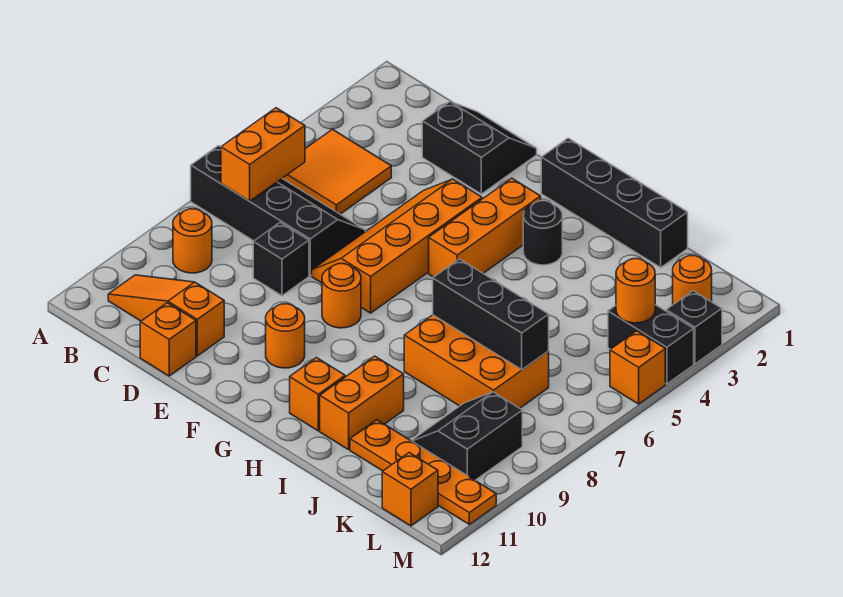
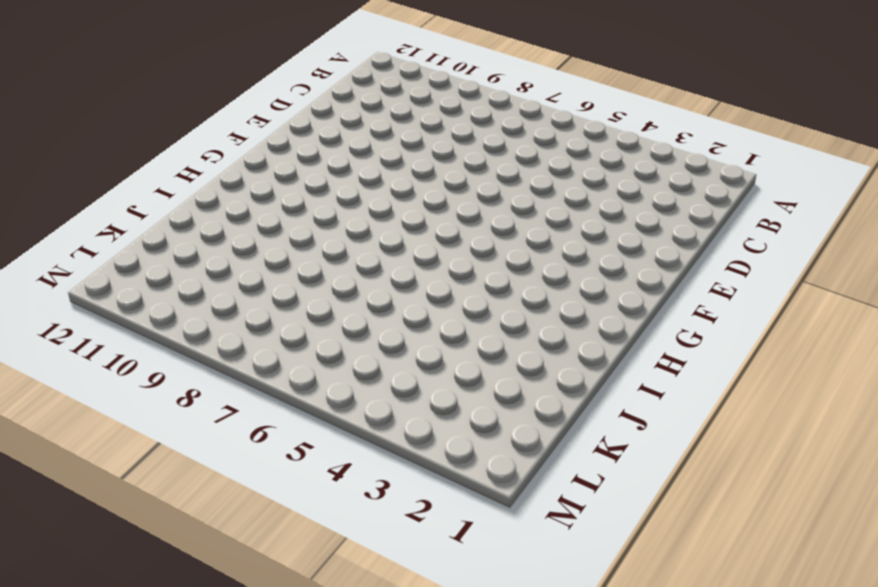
none -> black 2x4 slope [191,146,365,275]
none -> orange 2x2 tile [282,129,391,214]
none -> orange 1x1 round brick [173,209,212,273]

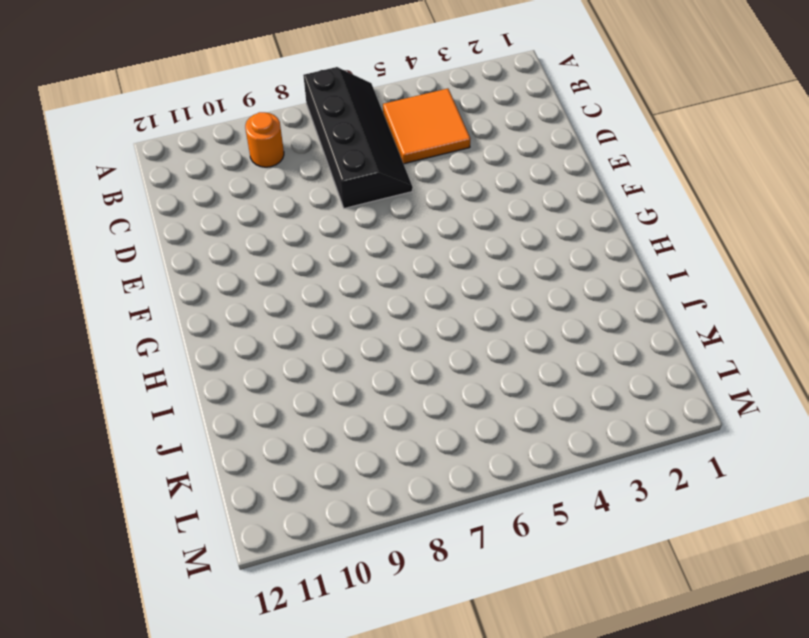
none -> orange 1x3 slope [108,275,224,356]
none -> black 2x2 slope [422,102,537,194]
none -> black 1x1 brick [253,223,309,296]

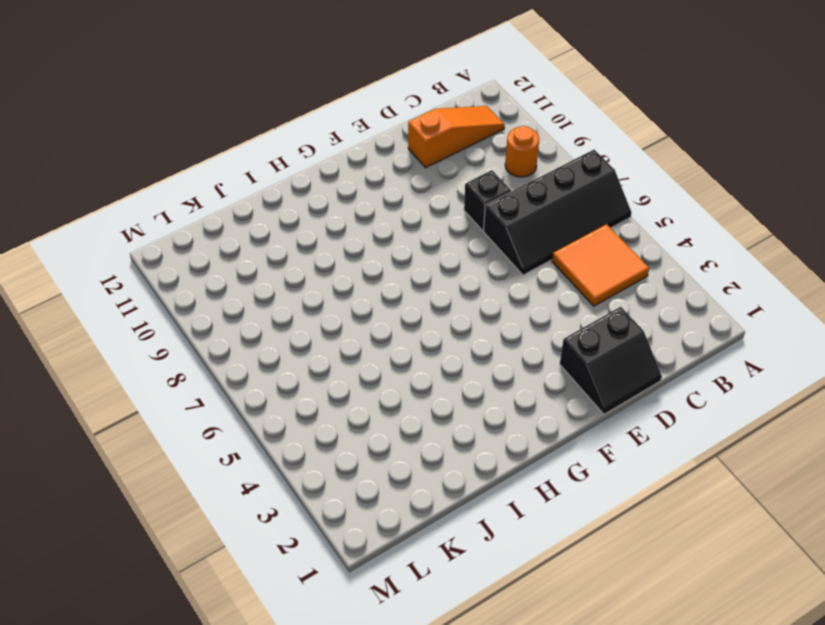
none -> orange 1x1 brick [140,303,196,376]
none -> orange 2x4 slope [312,179,482,313]
none -> orange 1x1 round brick [322,264,361,328]

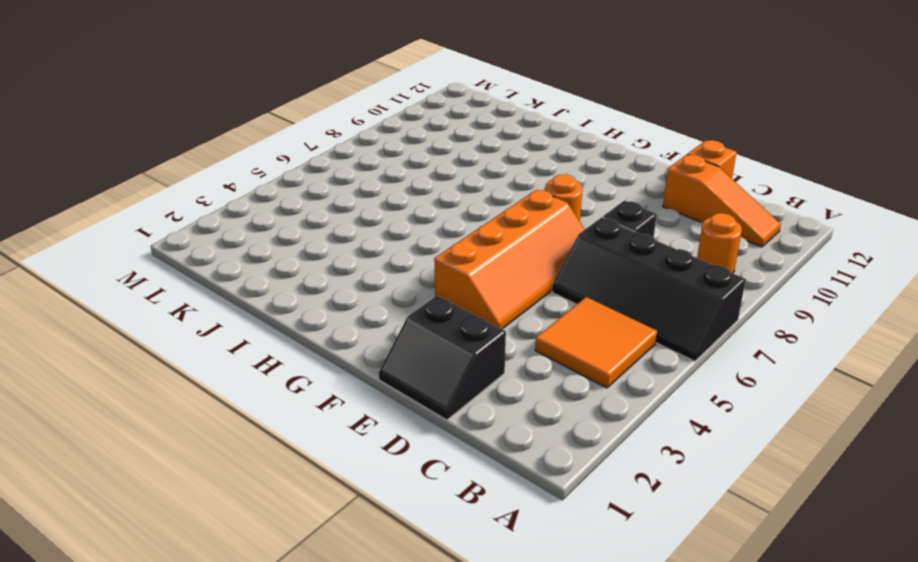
none -> orange 1x1 round brick [266,304,305,368]
none -> black 1x4 brick [541,138,688,267]
none -> orange 1x3 brick [429,178,541,277]

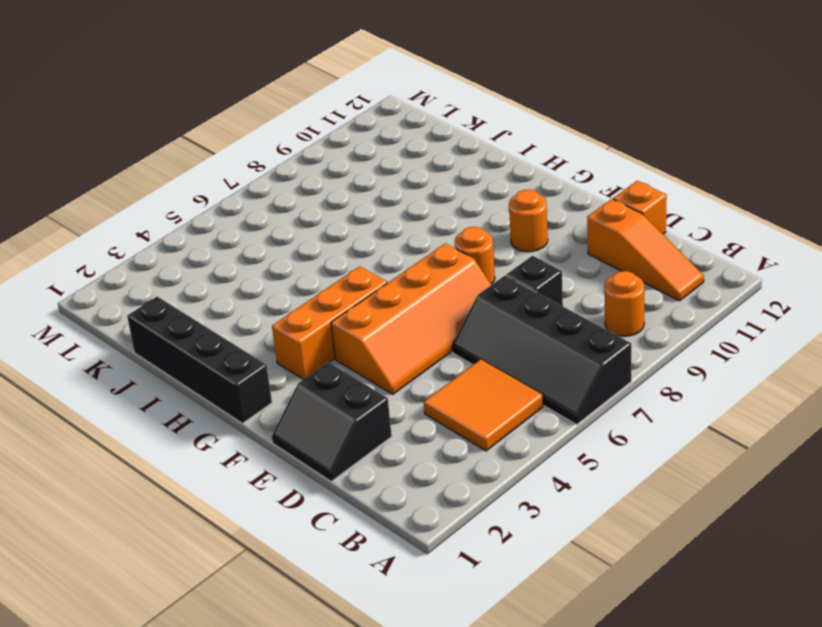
none -> black 1x1 round brick [523,201,562,265]
none -> orange 1x1 brick [290,358,345,431]
none -> orange 2x3 brick [404,315,549,408]

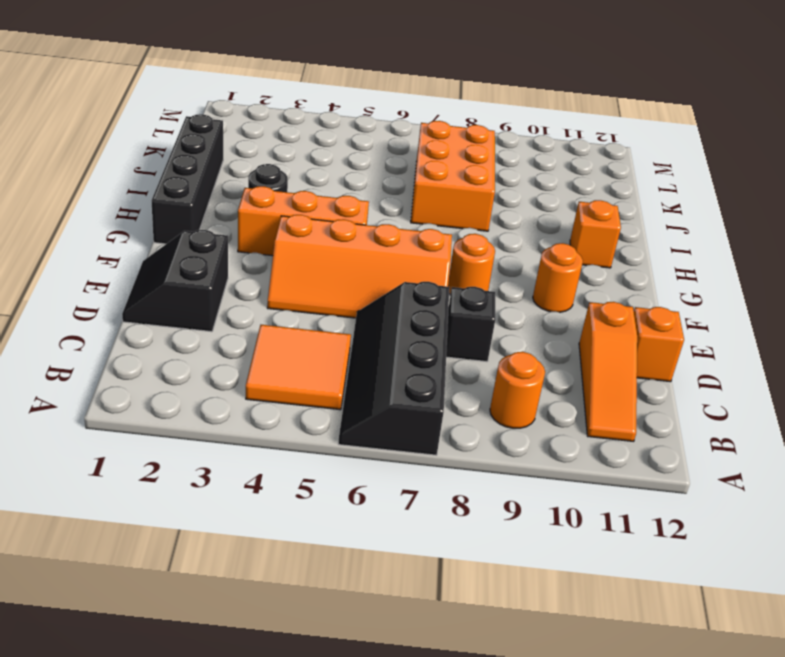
none -> orange 1x2 brick [320,356,404,450]
none -> orange 1x4 plate [350,420,496,524]
none -> black 2x2 slope [411,392,522,480]

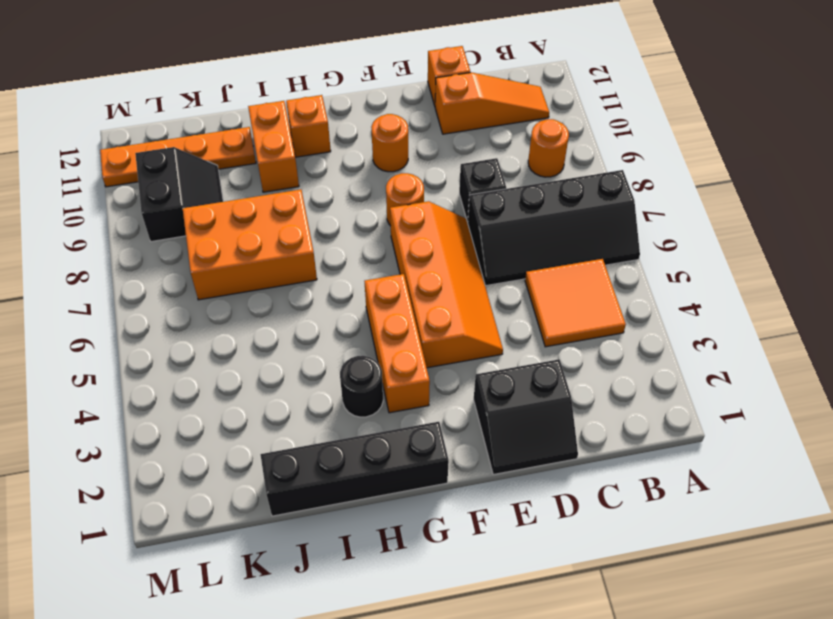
none -> orange 1x1 round brick [673,256,712,304]
none -> black 1x2 brick [608,305,694,384]
none -> orange 1x1 brick [382,453,438,526]

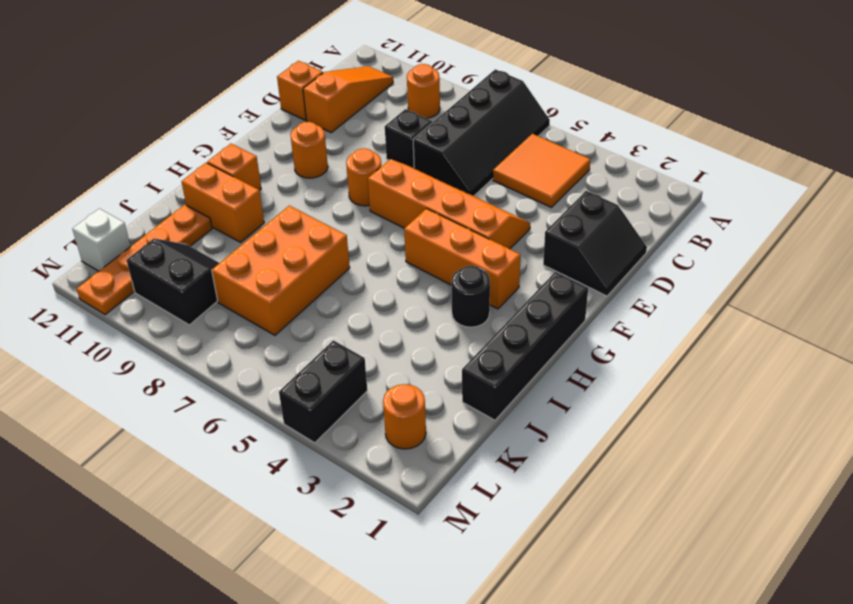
white 1x1 brick [72,209,131,271] -> orange 1x1 brick [382,453,438,526]
none -> black 1x1 brick [666,291,722,364]
none -> orange 1x1 brick [610,331,665,404]
none -> orange 1x2 brick [221,108,305,201]

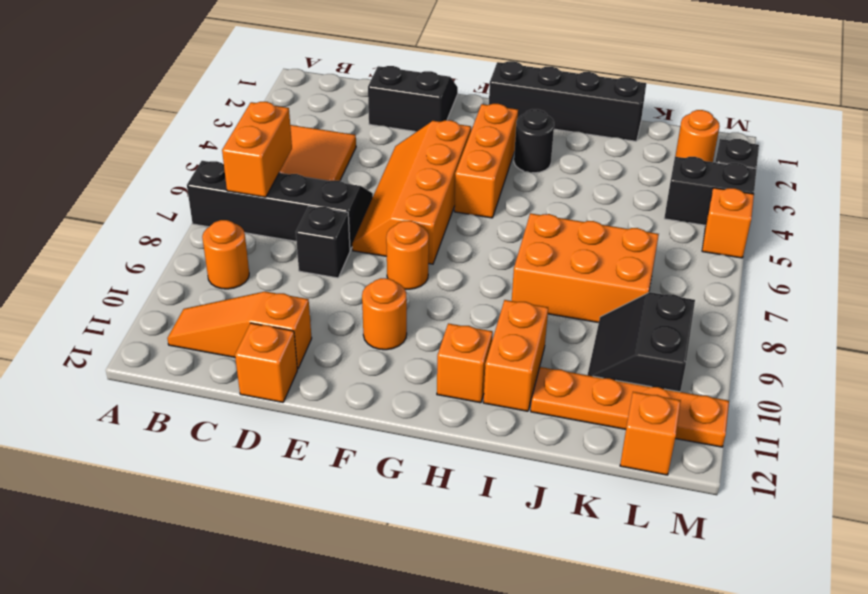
none -> black 1x3 brick [433,259,549,370]
none -> orange 1x1 round brick [616,259,655,323]

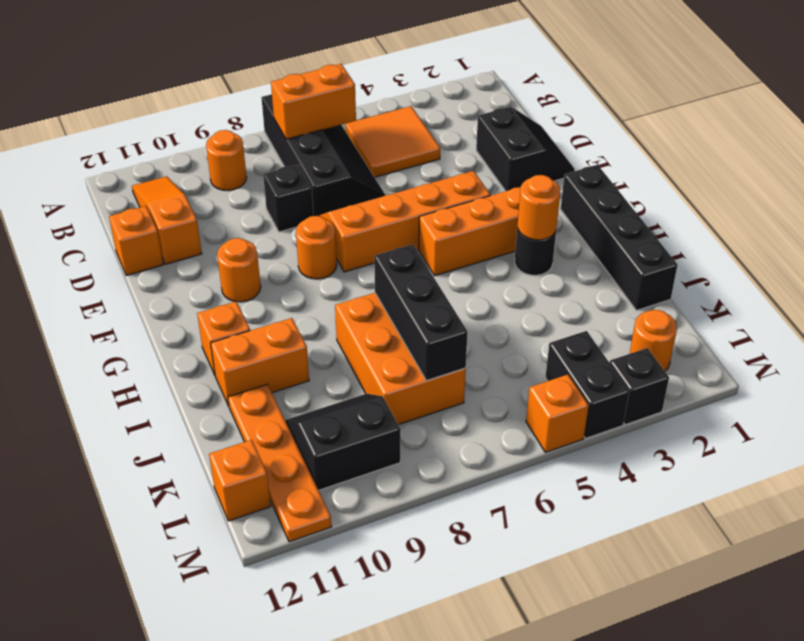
orange 1x1 round brick [518,175,560,240] -> orange 1x1 round brick moved to [616,259,655,323]

